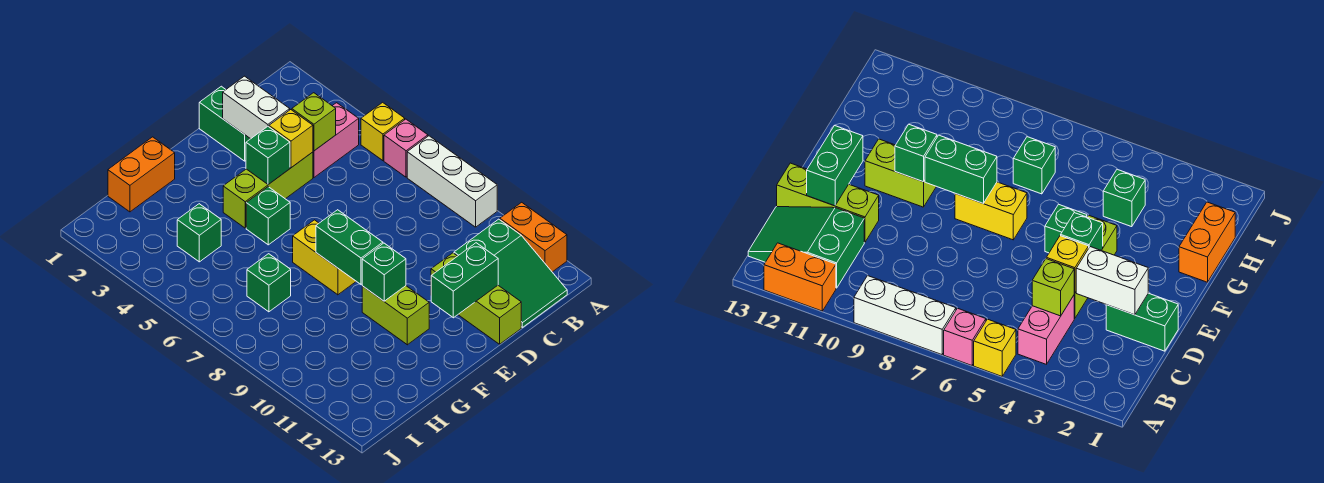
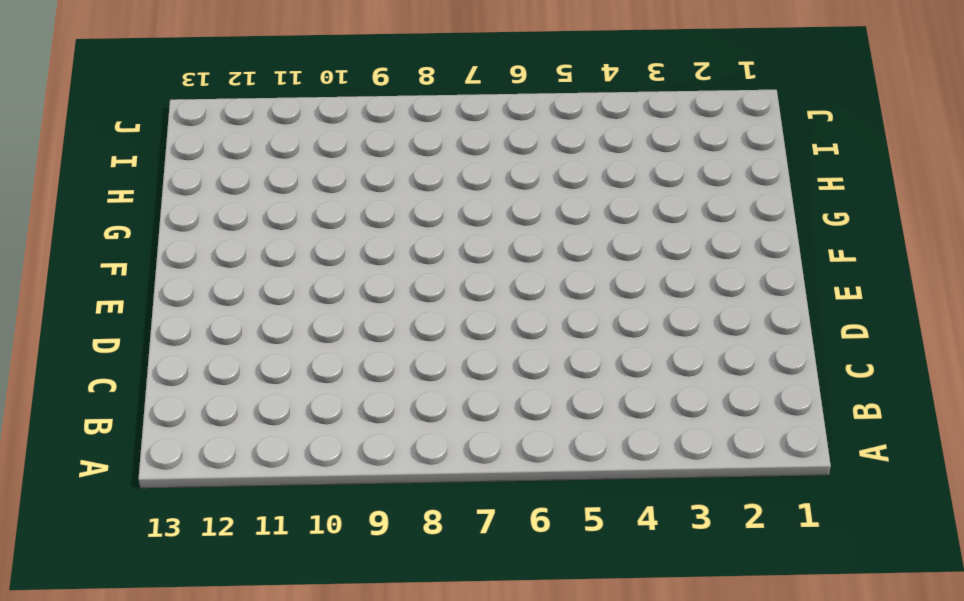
none -> yellow 1x1 brick [361,102,405,161]
none -> pink 1x1 brick [384,119,428,177]
none -> white 1x3 brick [407,136,497,227]

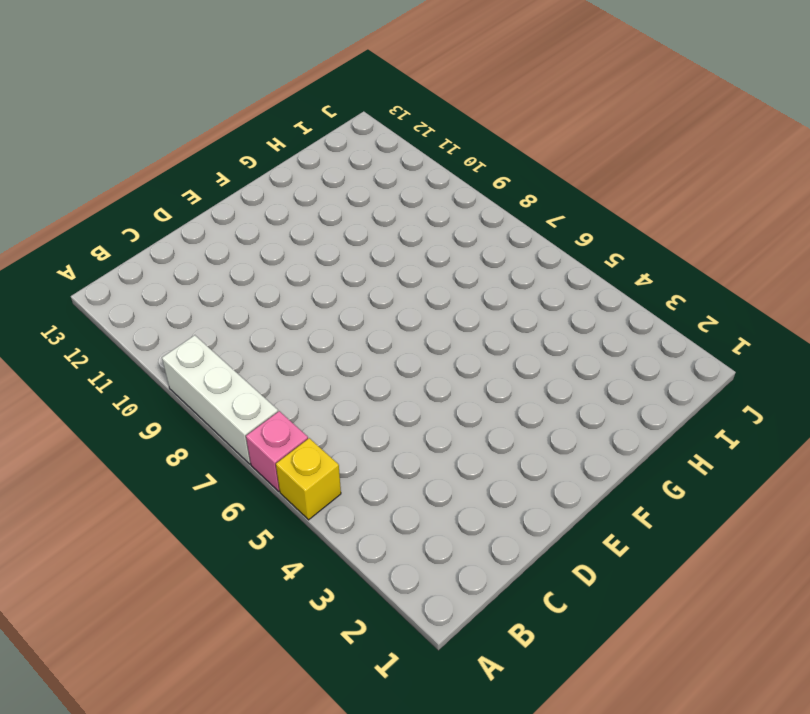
none -> orange 1x2 brick [500,202,567,272]
none -> pink 1x2 brick [313,103,359,178]
none -> green 2x3 slope [454,219,567,327]

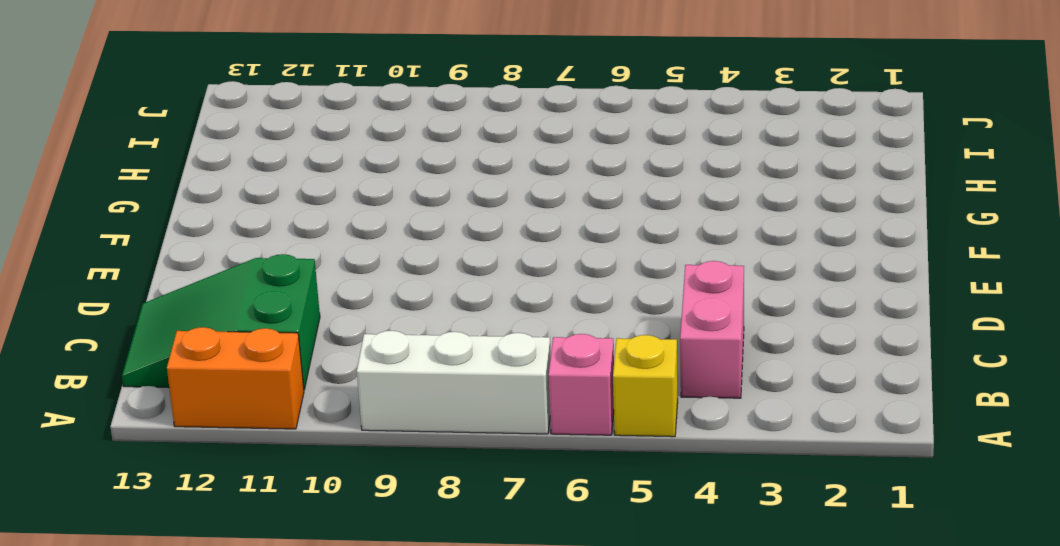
none -> green 1x2 brick [199,86,250,161]
none -> lime 1x3 brick [223,152,313,228]
none -> lime 1x3 brick [431,253,521,344]

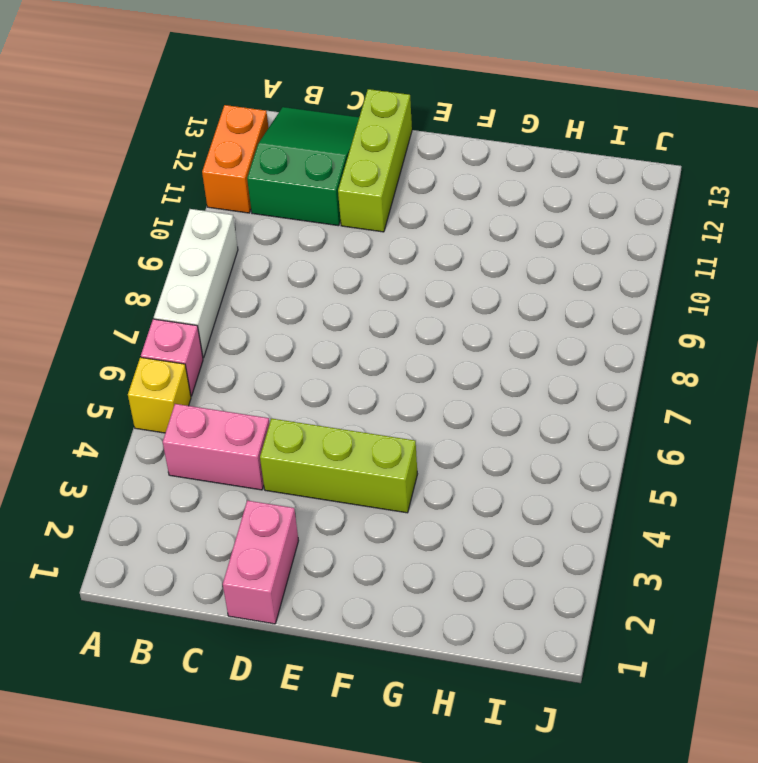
pink 1x2 brick [223,501,299,624] -> green 1x2 brick [199,86,250,161]
none -> green 1x1 brick [246,187,290,245]
none -> yellow 1x2 brick [293,220,356,295]
none -> lime 1x2 brick [362,286,429,345]

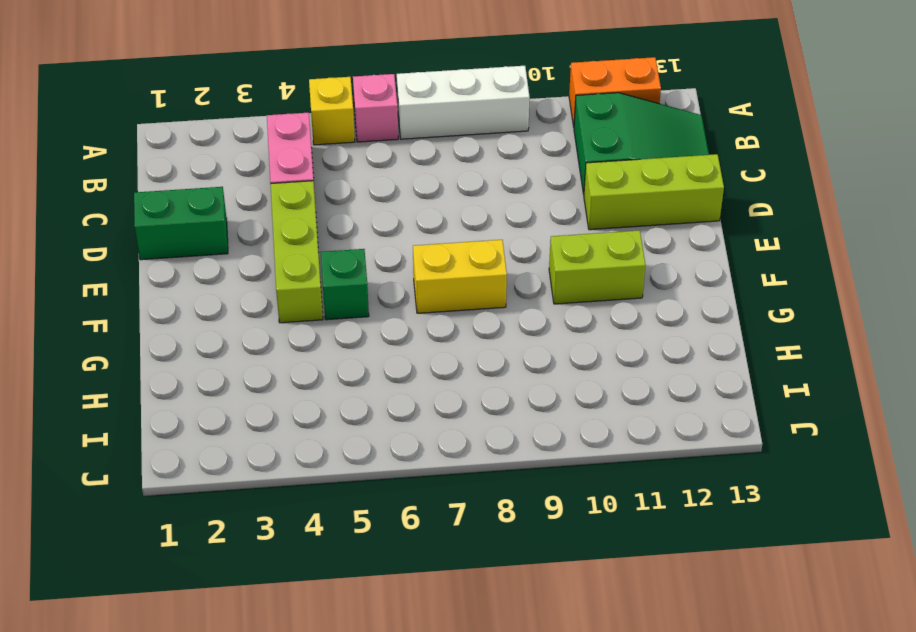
none -> orange 1x2 brick [108,137,175,212]
none -> green 1x1 brick [177,204,221,262]
none -> green 1x1 brick [247,254,291,312]

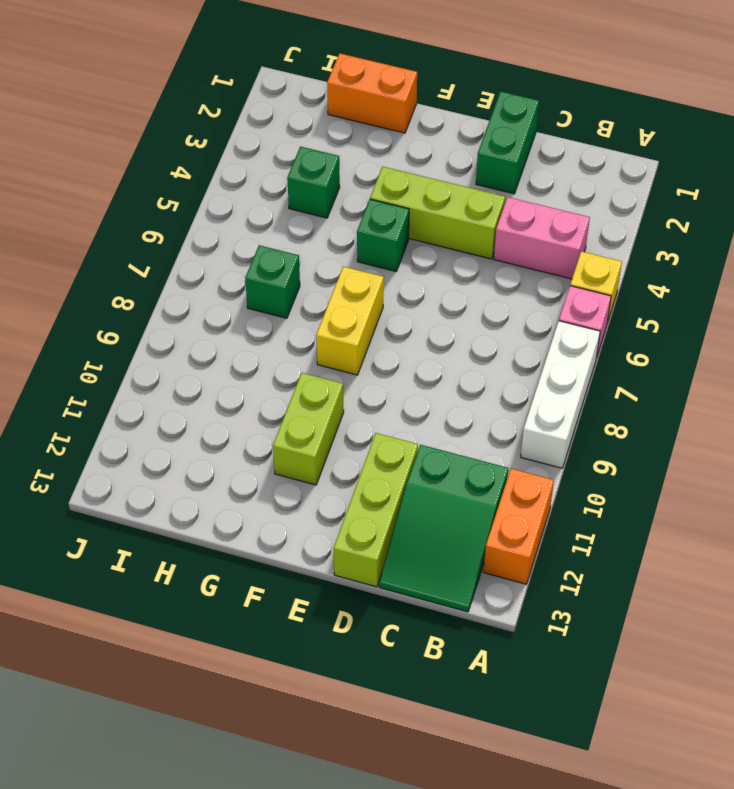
none -> lime 1x1 brick [292,93,336,151]
none -> white 1x2 brick [223,76,290,139]
none -> yellow 1x1 brick [269,110,313,168]

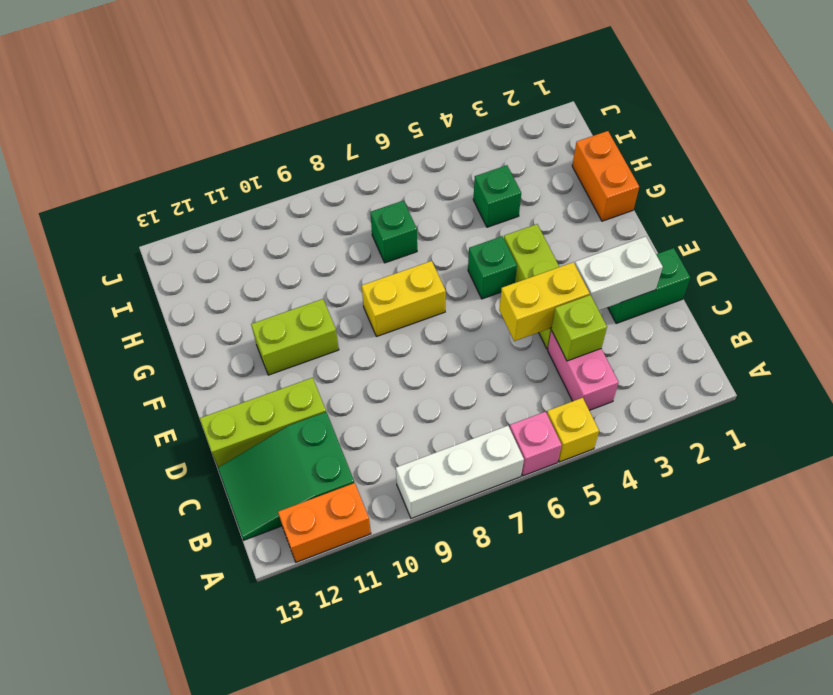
yellow 1x2 brick [499,262,590,341] -> yellow 1x1 brick [269,110,313,168]
none -> green 1x2 brick [431,243,498,318]
none -> green 1x1 brick [246,126,290,184]
none -> green 1x2 brick [316,210,383,284]

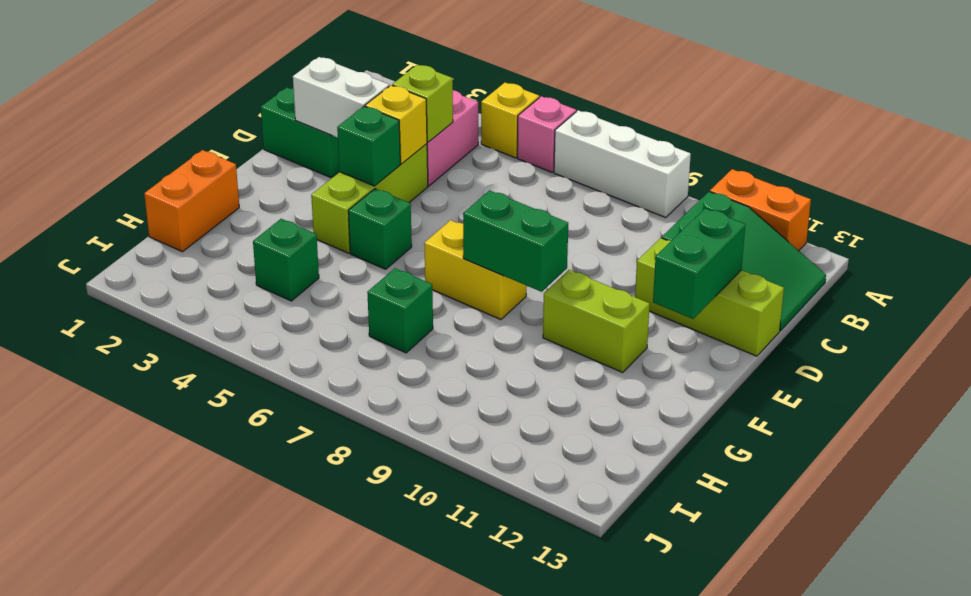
none -> green 1x1 brick [362,243,406,301]

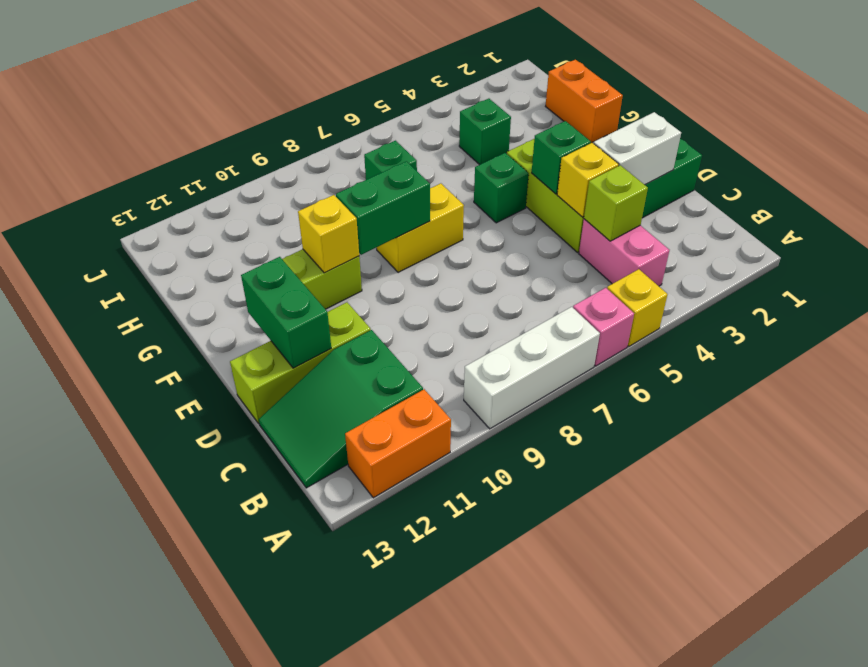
yellow 1x1 brick [298,195,359,273] -> green 1x1 brick [362,243,406,301]

